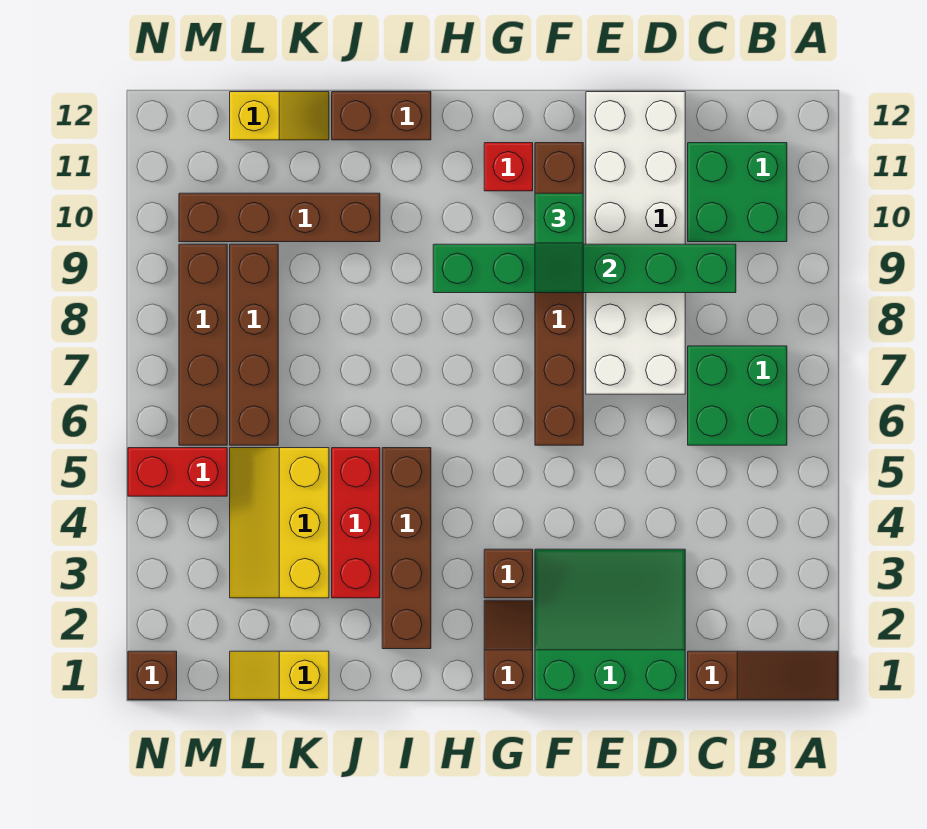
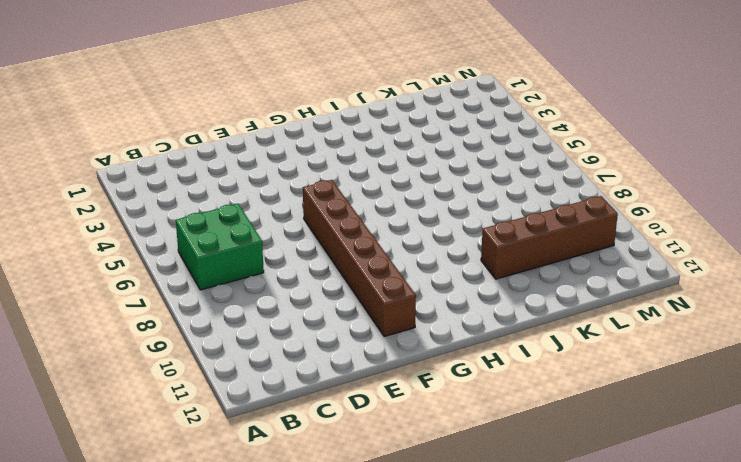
none -> brown 1x3 slope [688,651,838,700]
none -> green 2x2 brick [688,143,787,242]
none -> green 3x3 slope [535,549,685,700]

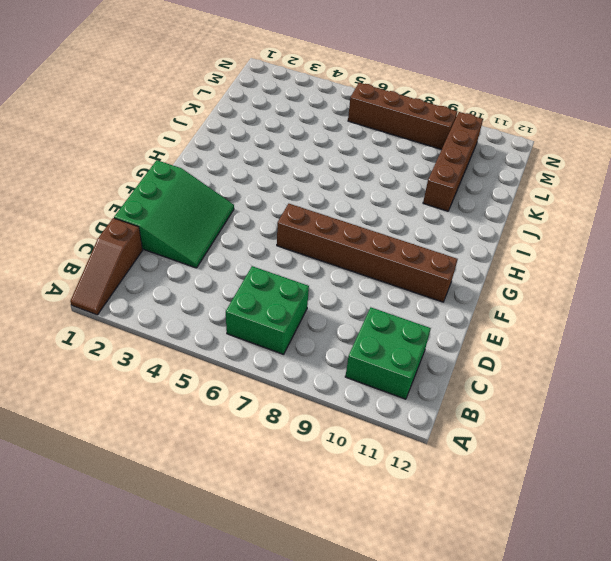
none -> white 2x6 brick [586,92,685,394]
none -> brown 1x2 slope [484,600,533,700]
none -> brown 1x1 brick [484,549,533,598]

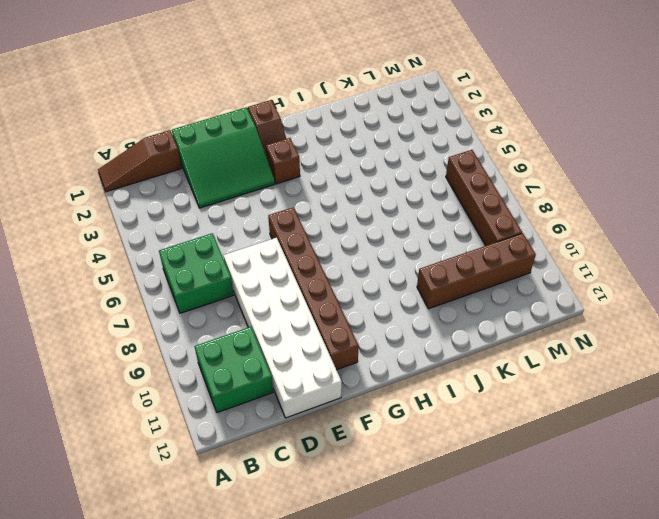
none -> red 1x1 brick [484,143,533,191]
none -> brown 1x4 brick [382,448,431,649]
none -> brown 1x2 brick [332,92,431,140]

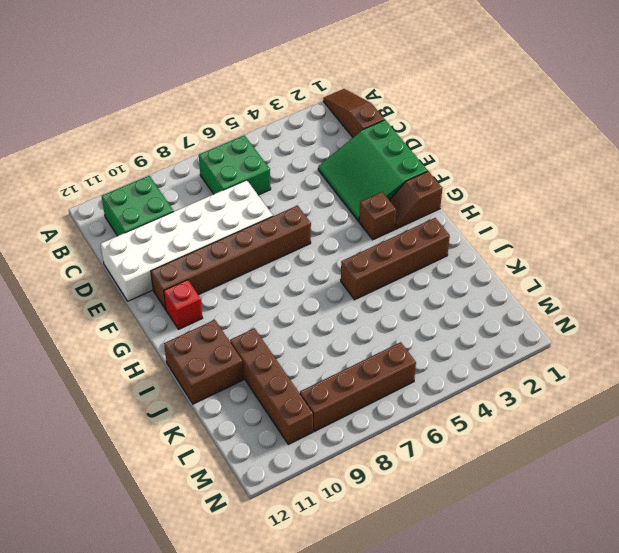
brown 2x2 brick [164,320,244,404] -> brown 1x2 brick [332,92,431,140]
none -> red 1x3 brick [332,448,380,598]
none -> yellow 1x2 slope [230,651,329,700]
none -> yellow 2x3 slope [230,448,329,598]

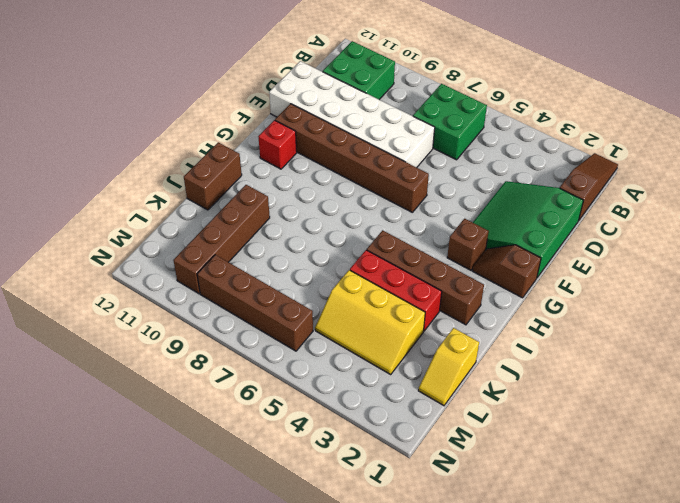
none -> yellow 1x2 slope [230,92,329,140]
none -> brown 1x4 brick [230,244,278,445]
none -> red 1x2 brick [128,448,227,496]

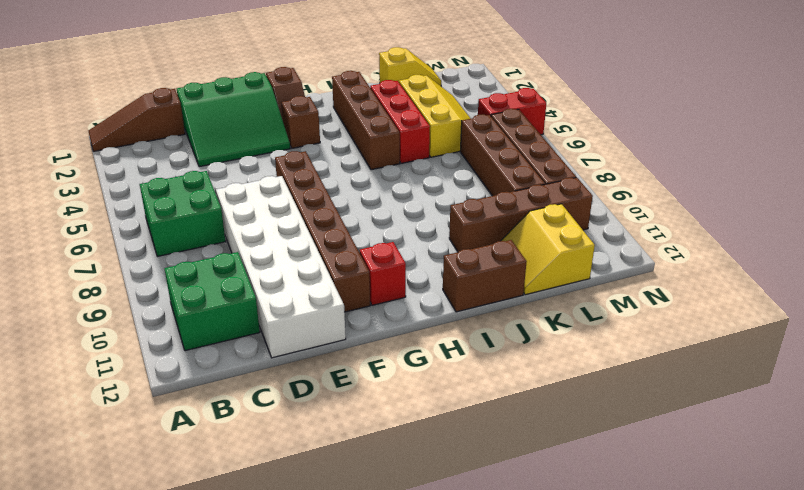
yellow 2x2 slope [501,204,595,295] -> yellow 1x2 slope [230,92,329,140]
none -> brown 1x1 brick [128,651,177,700]
none -> green 1x6 brick [433,244,736,293]
none -> green 1x2 slope [535,193,583,293]

